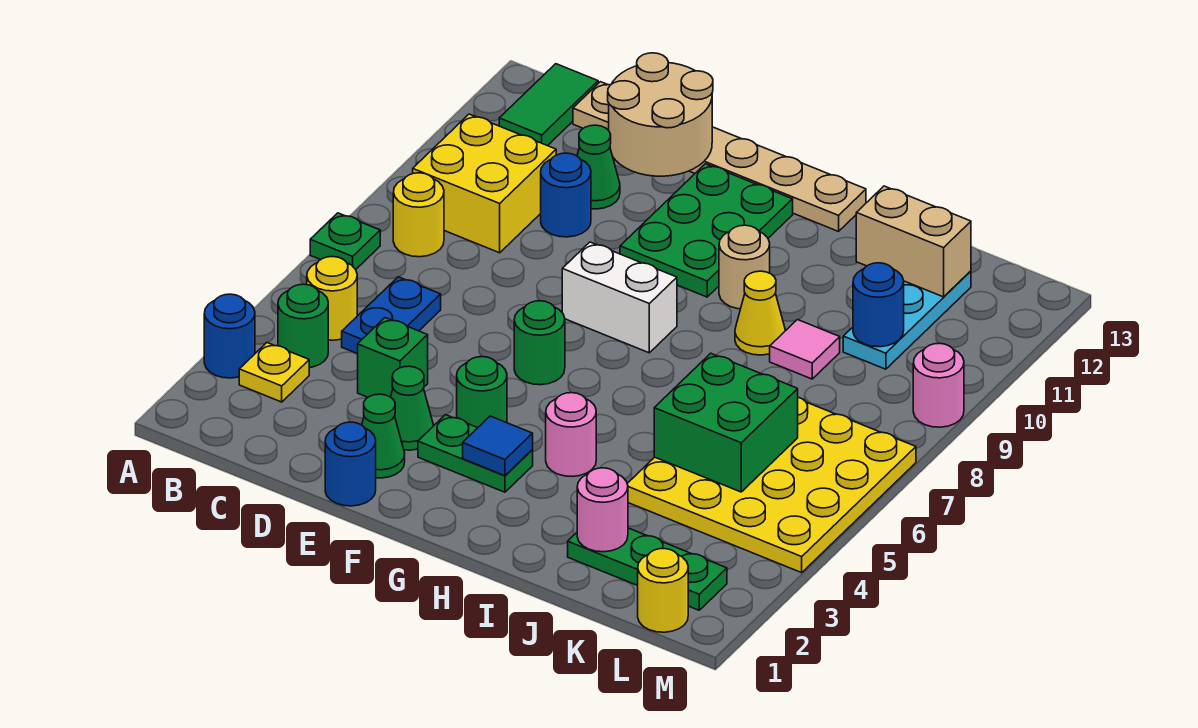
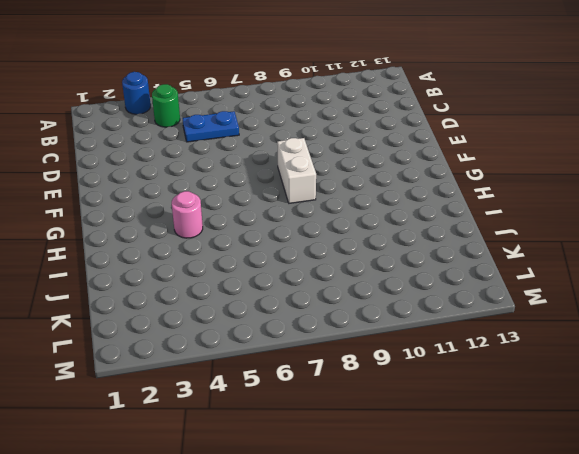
none -> green 1x1 plate [310,213,380,269]
none -> yellow 1x1 plate [239,343,309,402]
none -> yellow 1x1 round brick [307,257,357,340]
none -> yellow 1x1 round brick [393,173,444,257]

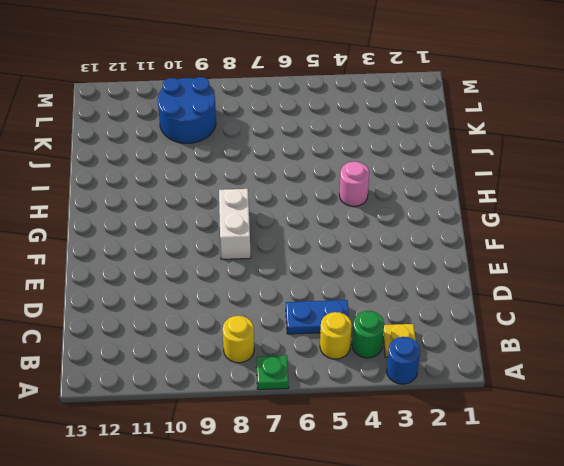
blue 2x2 round brick [158,77,216,143] -> cyan 1x3 plate [843,271,971,369]
none -> yellow 2x2 brick [413,114,556,253]
none -> green 1x2 tile [499,64,598,146]
none -> tan 1x6 plate [573,82,866,231]
none -> green 1x1 brick [358,318,428,397]

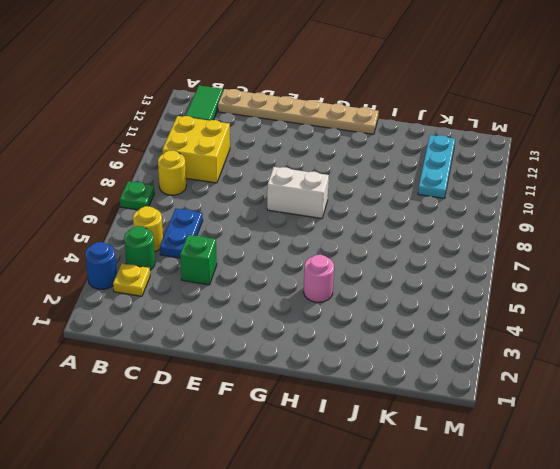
none -> blue 1x1 round brick [541,153,591,237]
none -> green 1x1 cone [577,125,620,209]
none -> blue 1x1 round brick [325,422,376,506]
none -> green 1x1 cone [362,394,405,478]

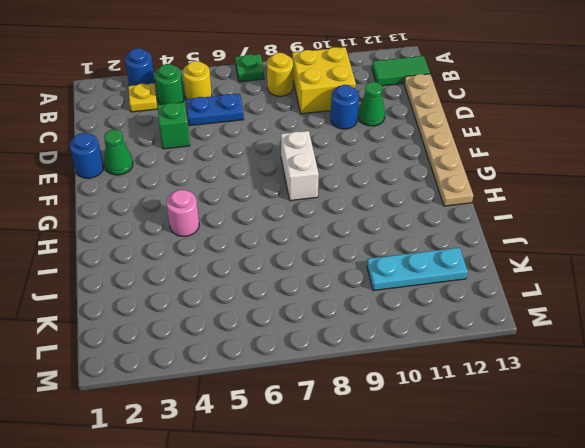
none -> green 1x1 cone [391,366,434,450]
none -> green 1x2 plate [418,415,533,492]
none -> green 1x1 round brick [457,357,507,428]
none -> green 1x1 round brick [514,301,565,385]

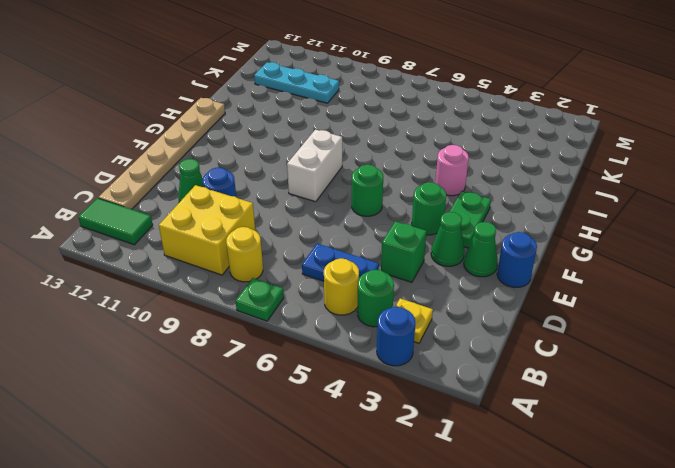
none -> green 2x3 plate [620,164,793,297]
none -> tan 1x1 round brick [719,225,770,309]
none -> yellow 1x1 cone [735,271,785,355]
none -> green 1x3 plate [568,528,727,610]

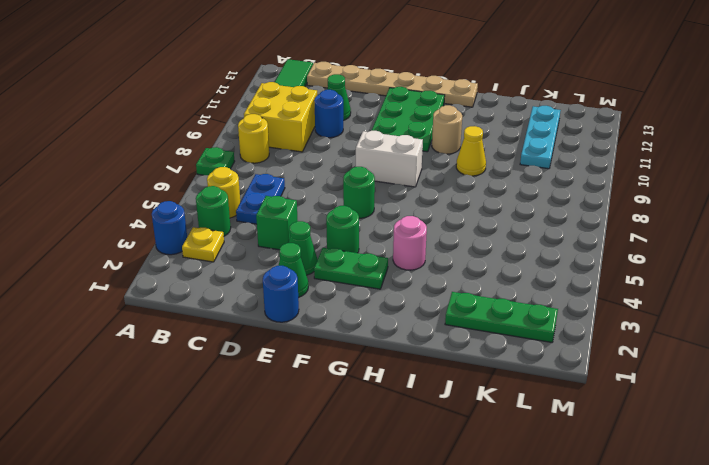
none -> yellow 4x4 plate [627,397,916,573]
none -> pink 1x1 tile [770,320,840,379]
none -> yellow 1x1 round brick [638,549,688,632]
none -> pink 1x1 round brick [913,343,964,427]

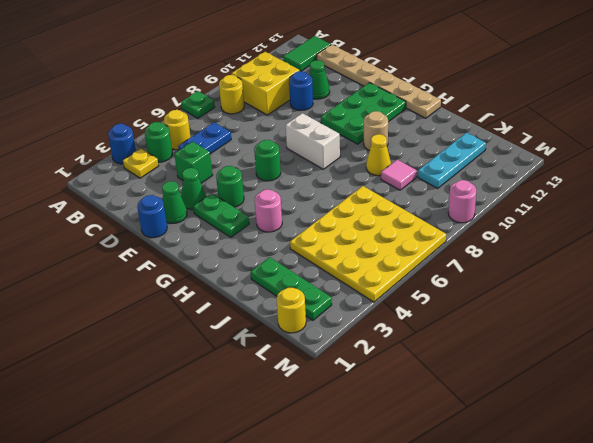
none -> tan 2x2 round brick [608,53,713,176]
none -> blue 1x1 tile [463,416,533,476]
none -> pink 1x1 round brick [577,468,628,552]
none -> green 2x2 brick [654,353,798,492]

